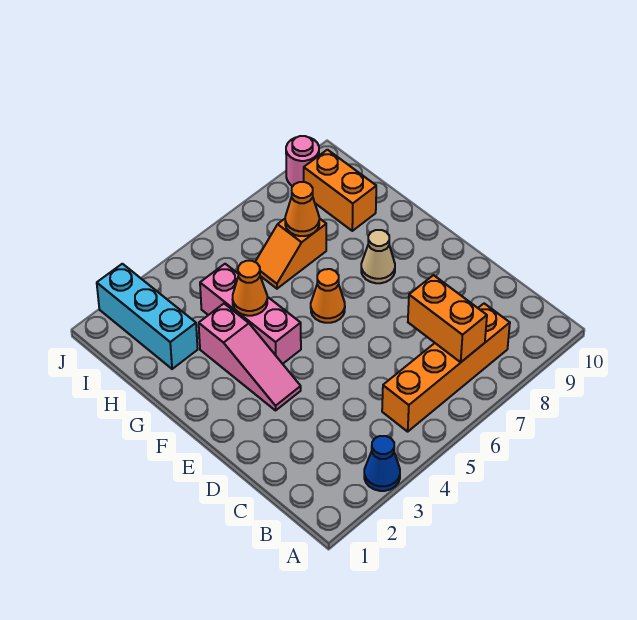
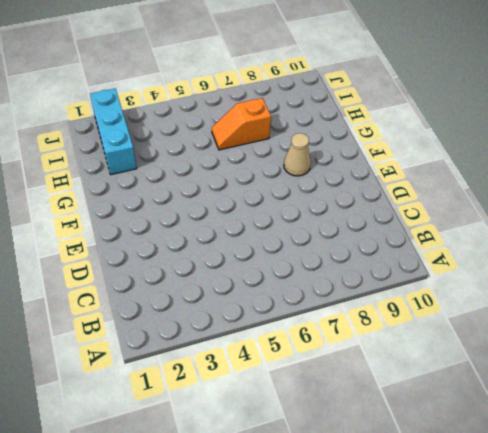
none -> blue 1x1 cone [364,436,400,491]
none -> orange 1x4 brick [382,304,510,432]
none -> pink 1x3 slope [199,304,301,410]

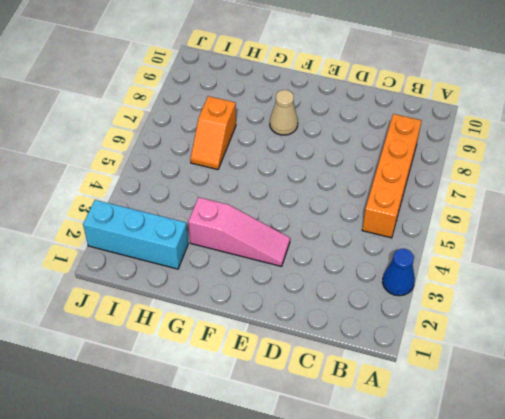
none -> pink 1x3 brick [200,264,301,364]
none -> orange 1x1 cone [311,269,345,323]
none -> orange 1x2 brick [304,150,376,231]

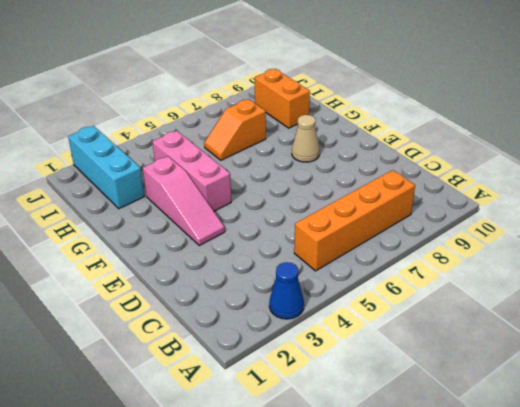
none -> orange 1x1 cone [311,269,345,323]
none -> pink 1x1 round brick [286,136,319,186]
none -> orange 1x2 brick [408,275,487,362]

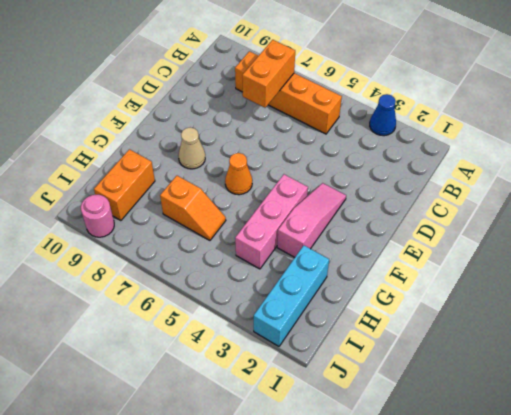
none -> orange 1x1 cone [233,261,267,316]
none -> orange 1x1 cone [285,182,319,236]

